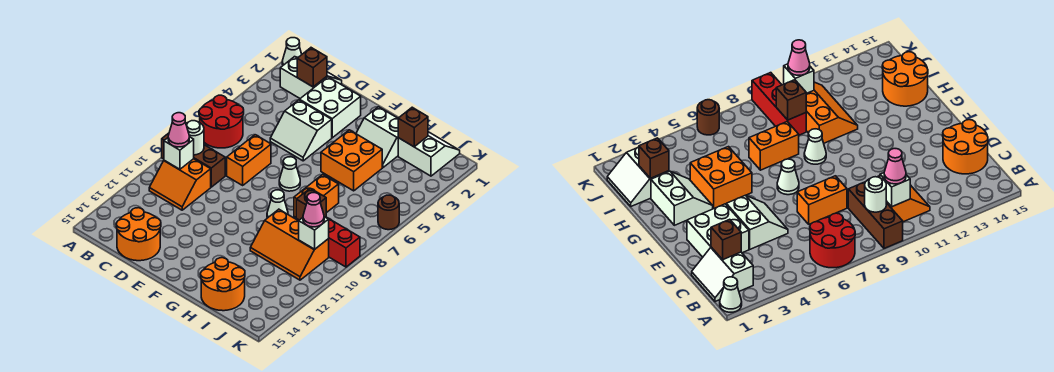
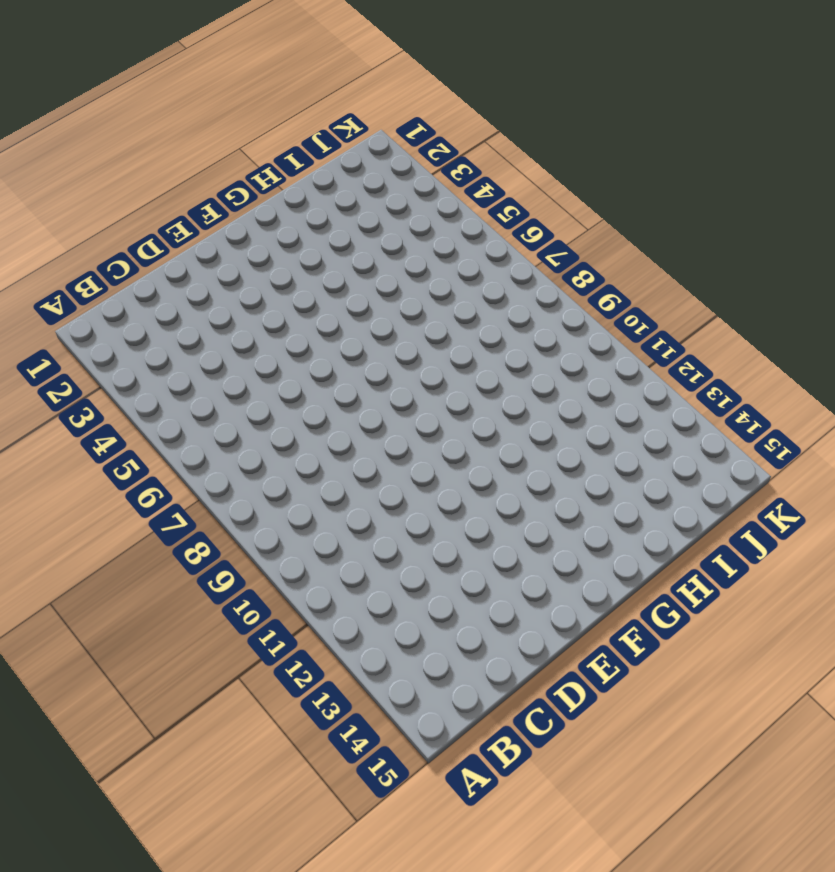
none -> white 1x1 cone [282,38,302,65]
none -> red 2x2 round brick [199,95,244,148]
none -> brown 1x3 brick [162,133,225,187]

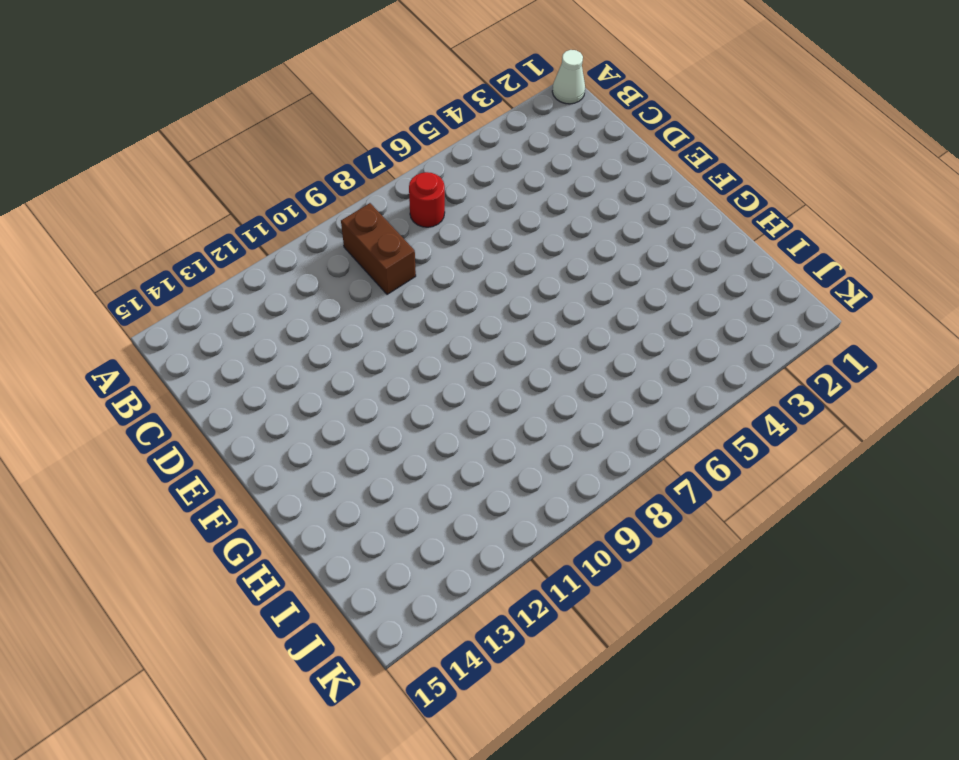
red 1x1 round brick [409,172,445,227] -> red 2x2 round brick [199,95,244,148]
brown 1x2 brick [341,203,416,294] -> brown 1x3 brick [162,133,225,187]
none -> white 2x2 slope [280,57,342,98]
none -> orange 2x2 slope [149,159,211,210]
none -> orange 2x2 round brick [116,208,161,261]

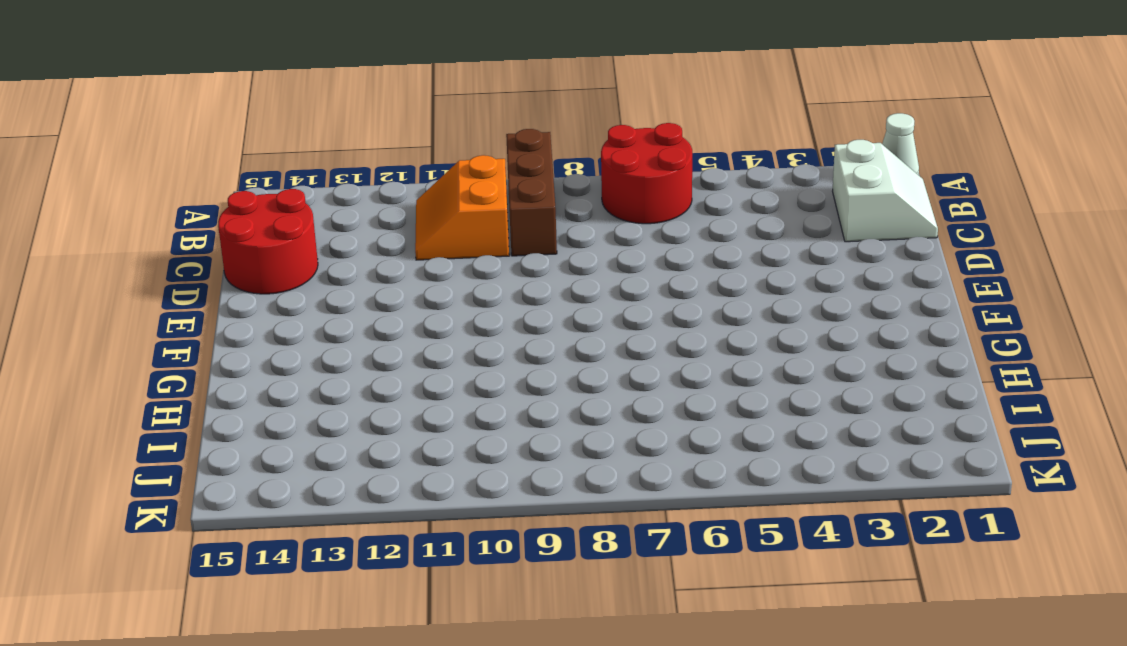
red 2x2 round brick [218,189,318,294] -> orange 2x2 round brick [116,208,161,261]
none -> white 2x2 brick [300,77,361,138]
none -> white 2x2 slope [270,100,332,161]
none -> orange 1x2 brick [227,135,271,185]

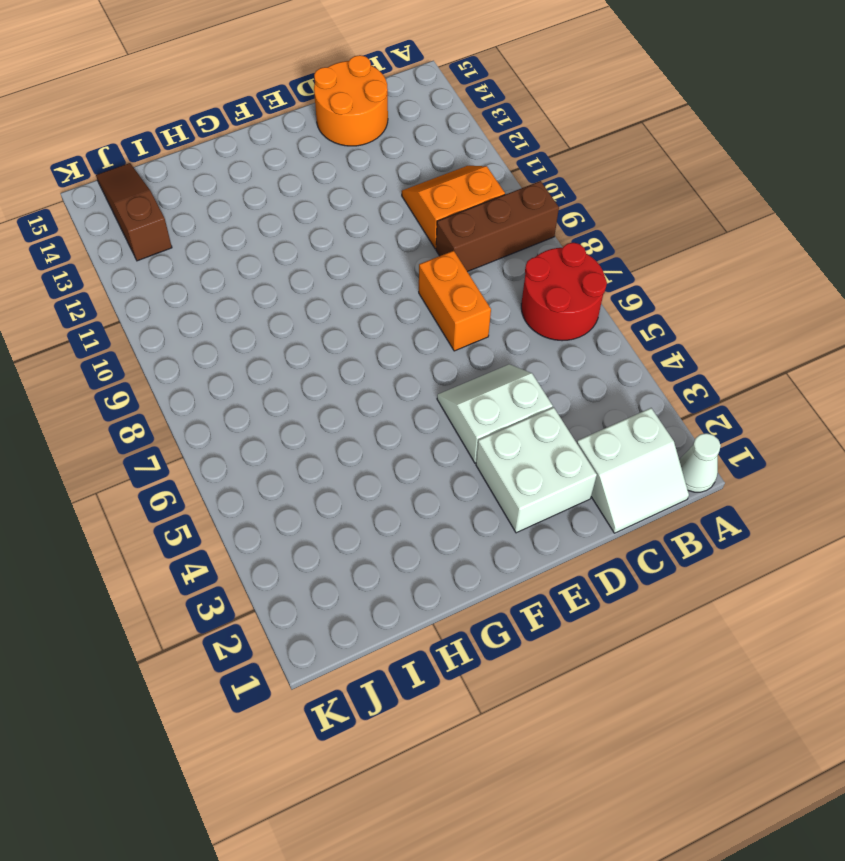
brown 1x3 slope [96,163,172,261] -> none
none -> white 1x1 cone [279,157,300,191]
none -> white 2x2 slope [356,107,398,168]
none -> orange 2x2 brick [321,130,382,191]

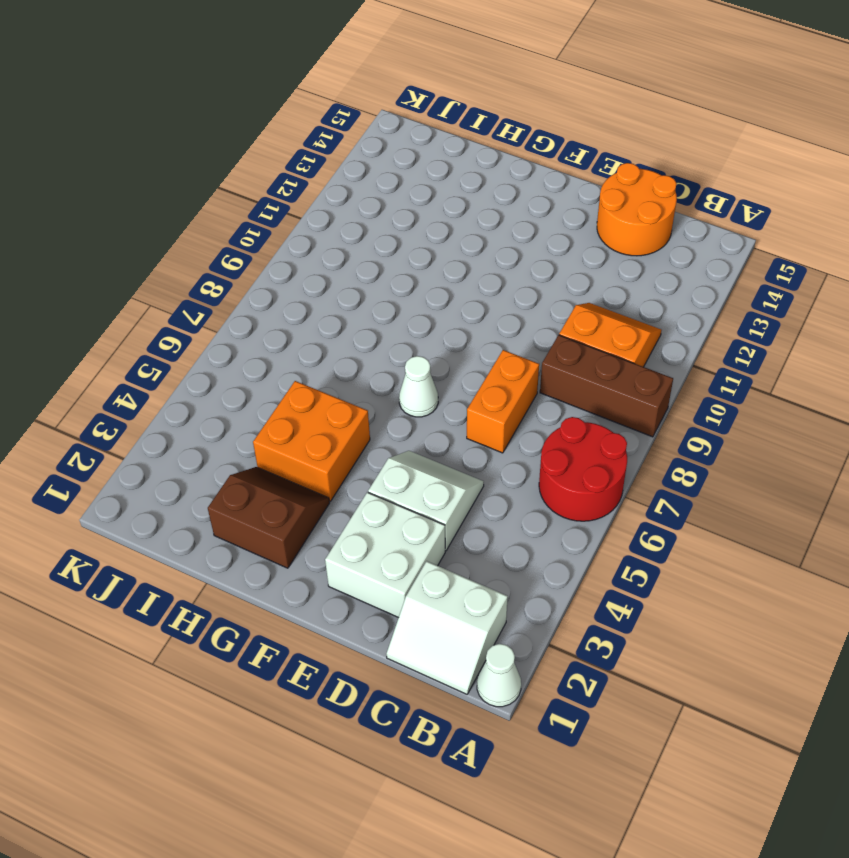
brown 2x2 slope [208,467,330,568] -> white 2x2 slope [356,107,398,168]
none -> white 1x1 cone [267,190,288,218]
none -> orange 1x2 brick [294,175,339,217]
none -> orange 2x3 slope [250,209,329,280]

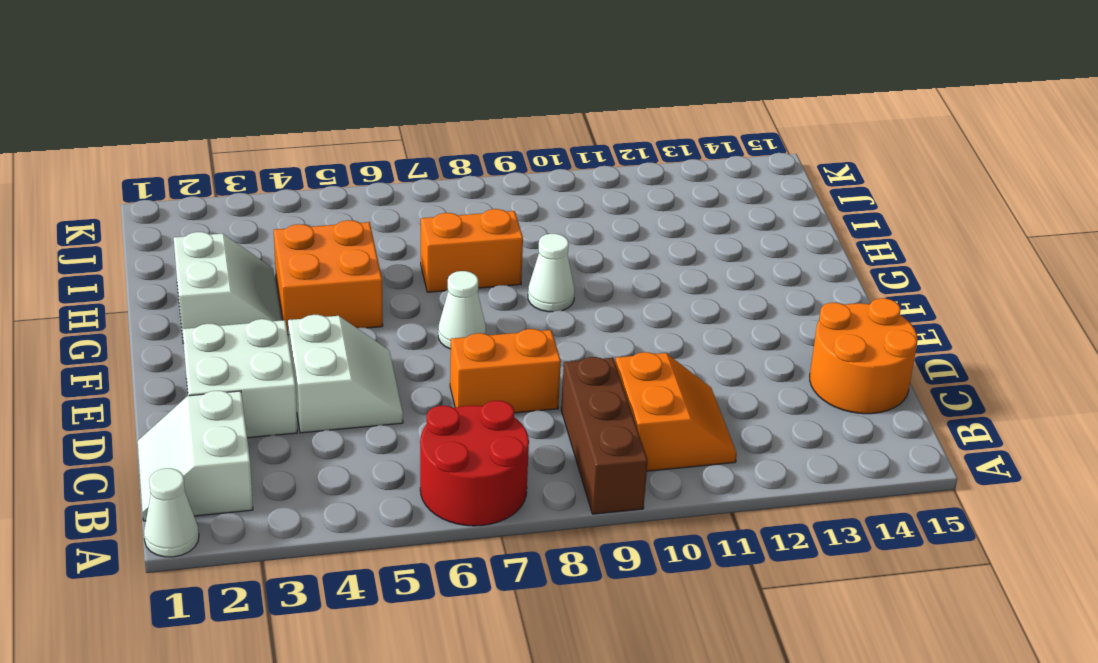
none -> orange 2x3 slope [250,209,329,280]
none -> orange 2x2 round brick [201,258,245,311]
none -> white 2x2 slope [398,132,460,176]

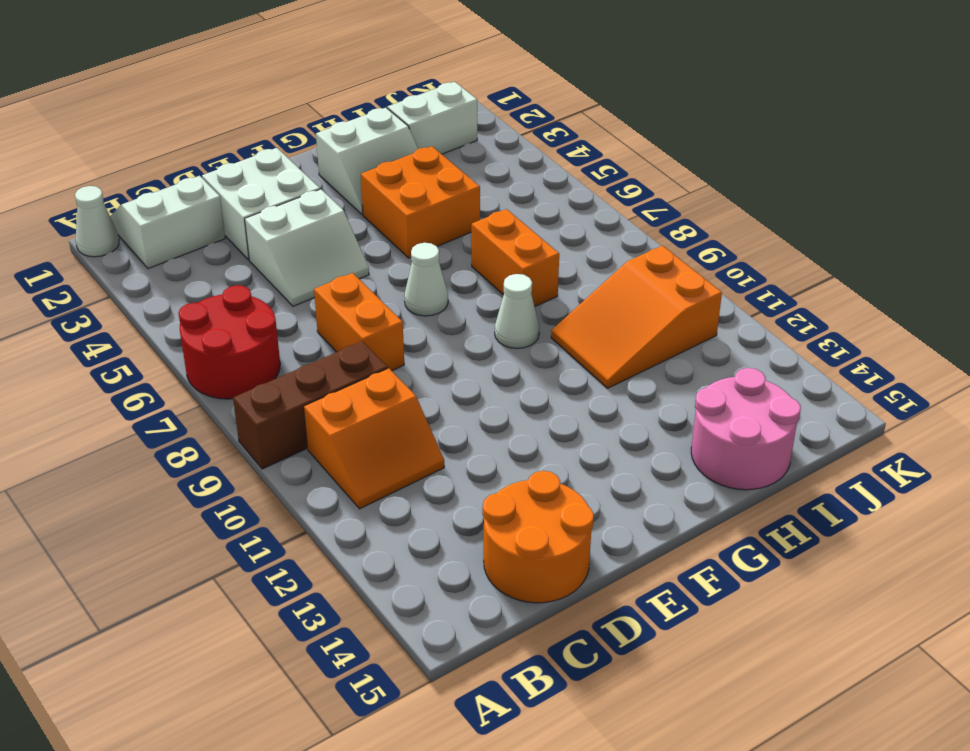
orange 2x3 slope [551,246,722,388] -> orange 2x3 slope turned to [250,209,329,280]
pink 2x2 round brick [691,368,801,490] -> orange 2x2 round brick [201,258,245,311]
none -> red 1x3 brick [296,217,360,267]
none -> brown 1x1 round brick [378,195,399,230]
none -> white 1x1 round brick [186,121,204,155]

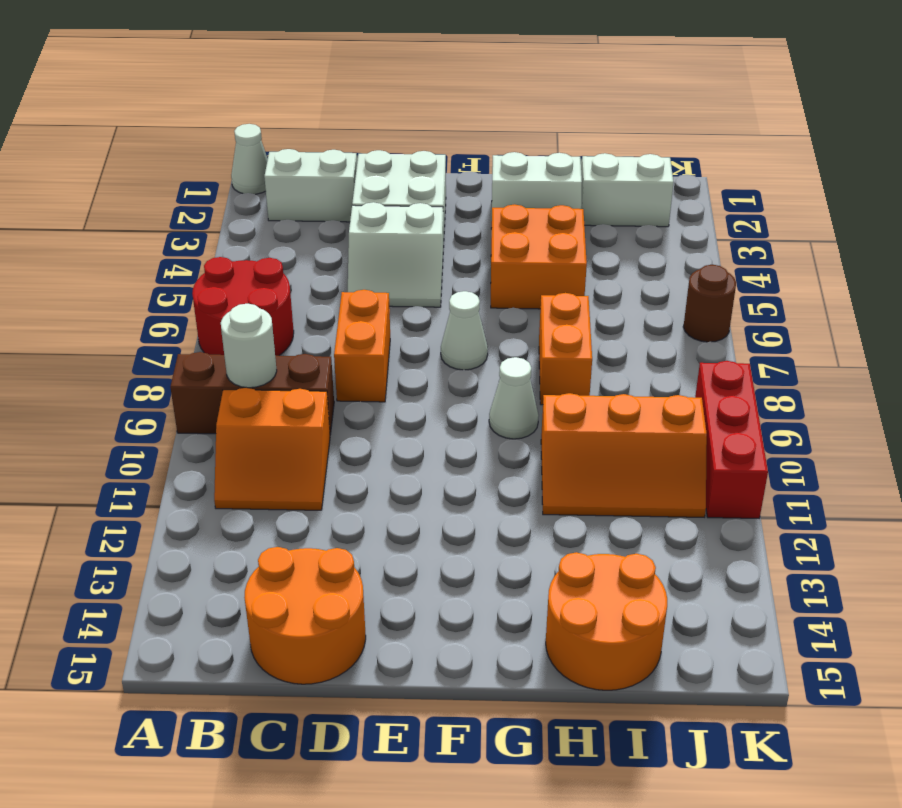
red 1x3 brick [695,361,768,518] -> red 1x3 brick turned to [296,217,360,267]
none -> white 1x1 brick [164,137,194,169]
none -> brown 1x1 brick [297,48,327,87]
none -> brown 1x1 brick [398,107,428,147]

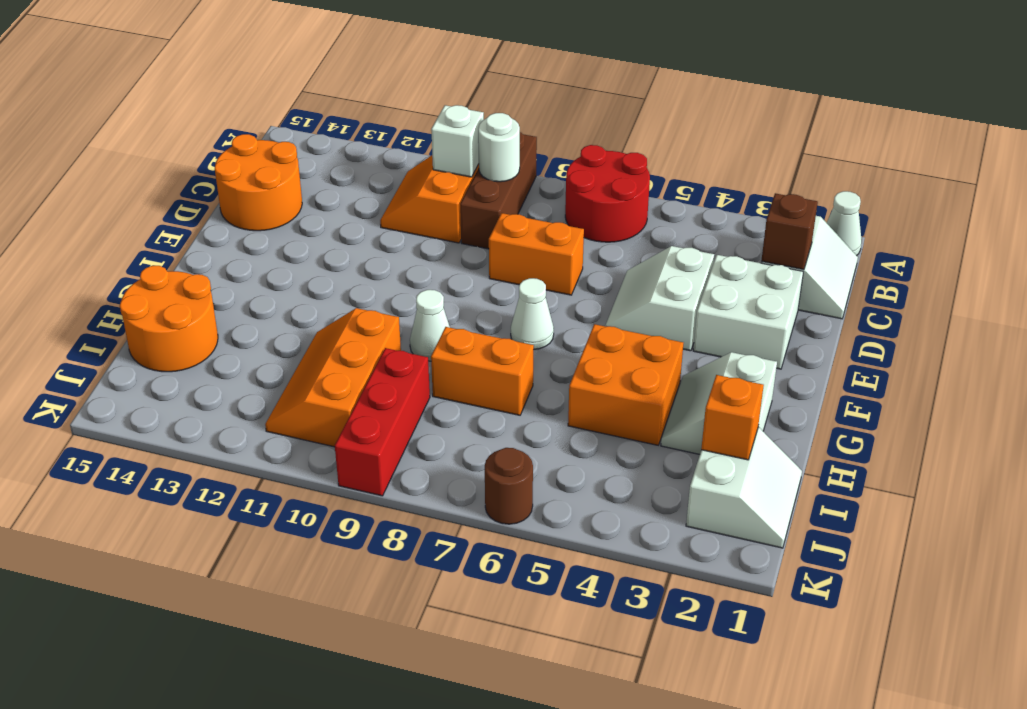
orange 1x1 brick [701,375,764,460] -> brown 1x1 brick [398,107,428,147]
none -> brown 1x1 brick [296,188,326,220]
none -> white 1x1 brick [299,217,329,249]
none -> pink 1x1 cone [168,113,189,147]

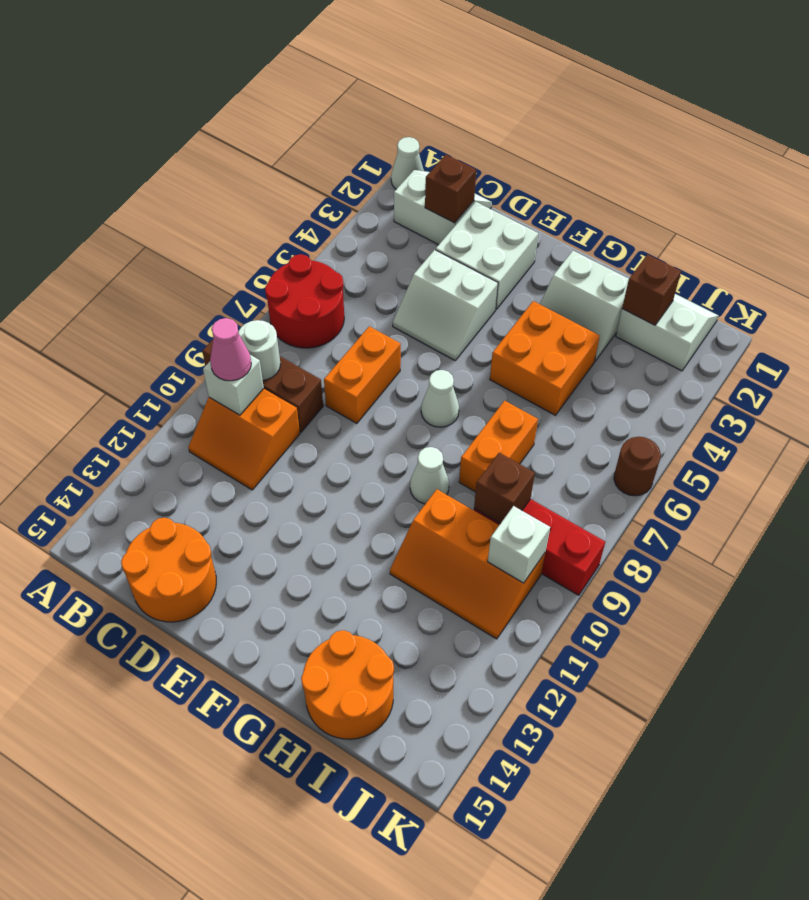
none -> pink 1x1 cone [303,193,324,227]

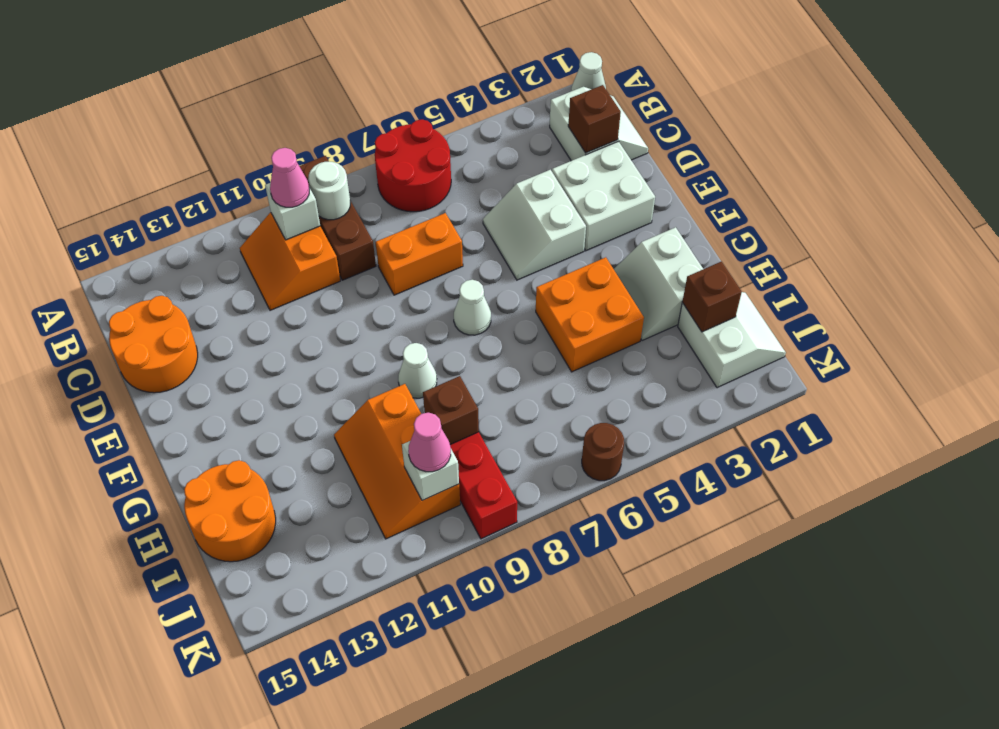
none -> orange 1x2 brick [294,175,339,217]

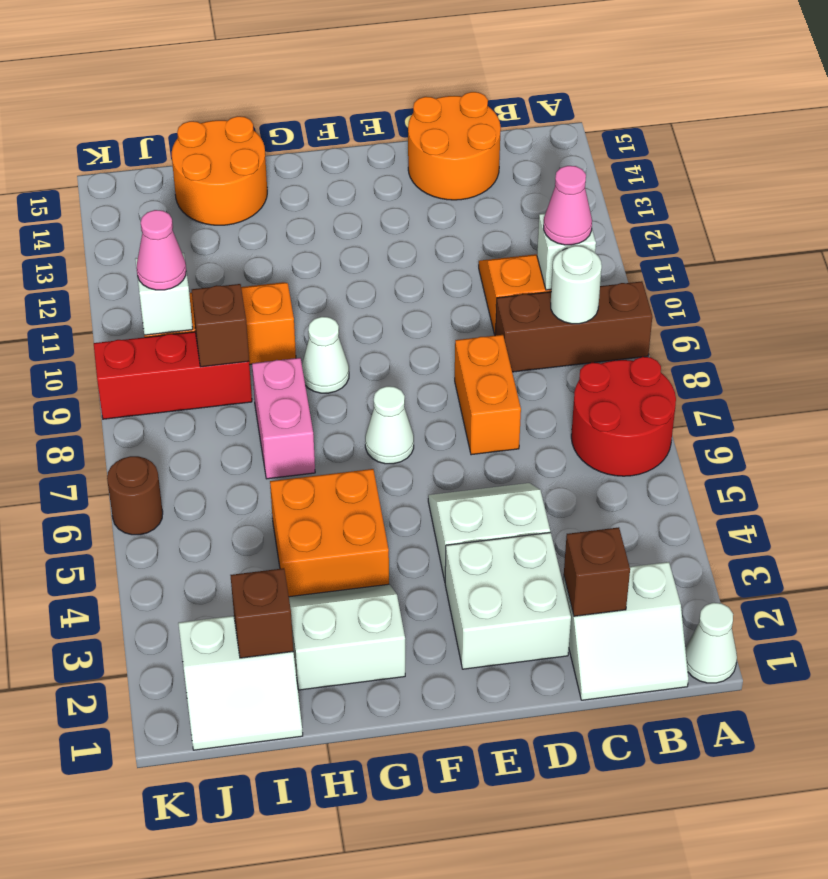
pink 1x2 brick [252,358,315,479] -> orange 1x2 brick [294,175,339,217]

